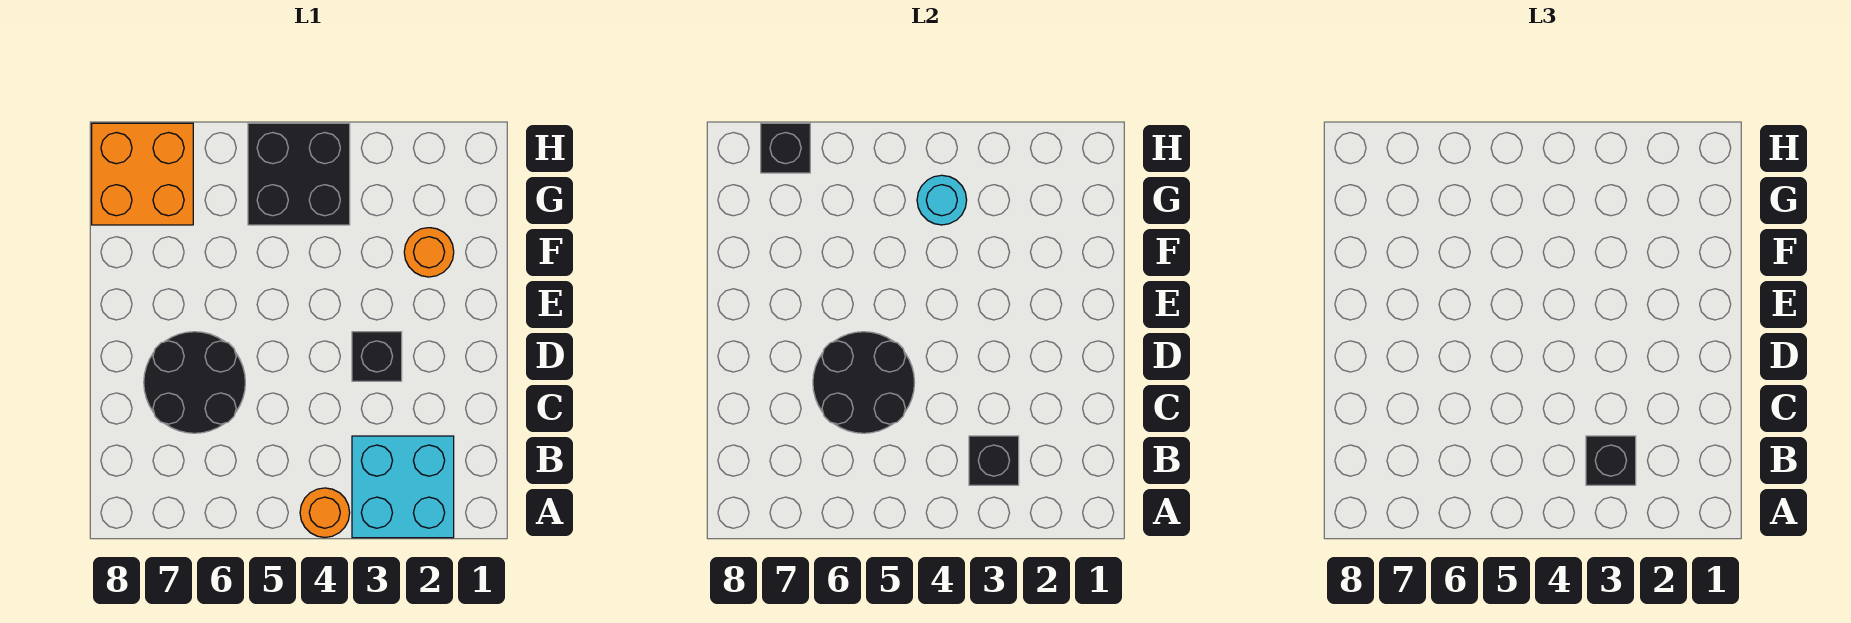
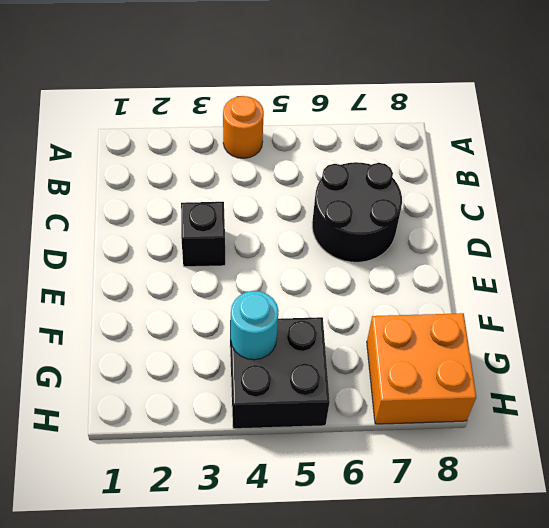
none -> cyan 2x2 brick [352,436,454,538]
none -> orange 1x1 round brick [404,228,454,277]
none -> black 1x1 brick [969,436,1019,485]

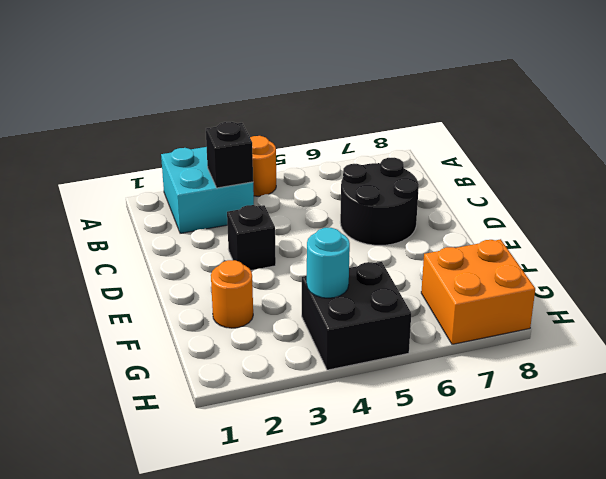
none -> black 2x2 round brick [813,332,915,433]
none -> black 1x1 brick [761,123,810,173]
none -> black 1x1 brick [1586,436,1636,485]

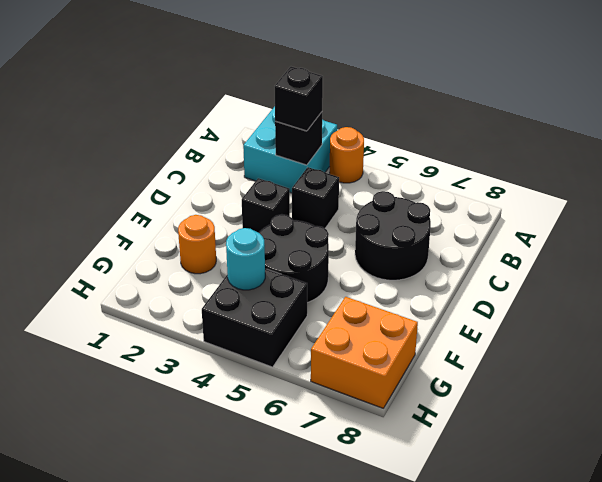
black 1x1 brick [292,167,339,228] -> black 1x1 brick moved to [761,123,810,173]
black 2x2 round brick [259,214,329,303] -> black 2x2 round brick moved to [813,332,915,433]

